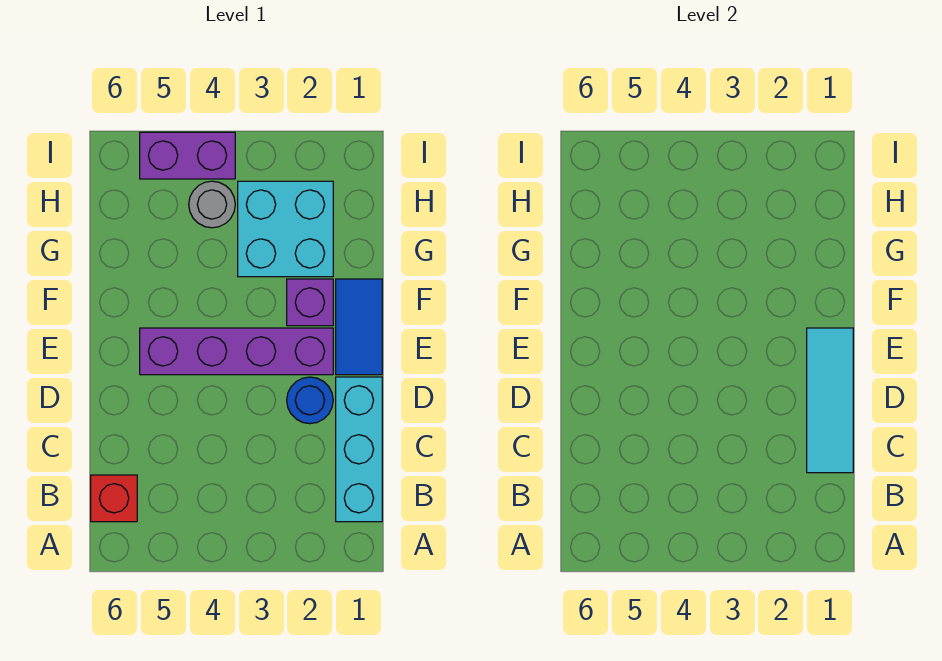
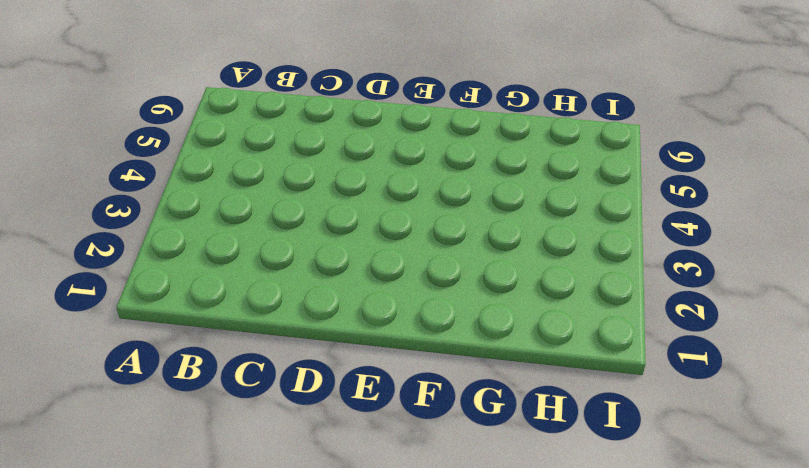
none -> cyan 1x3 brick [336,377,382,522]
none -> red 1x1 brick [91,475,137,522]

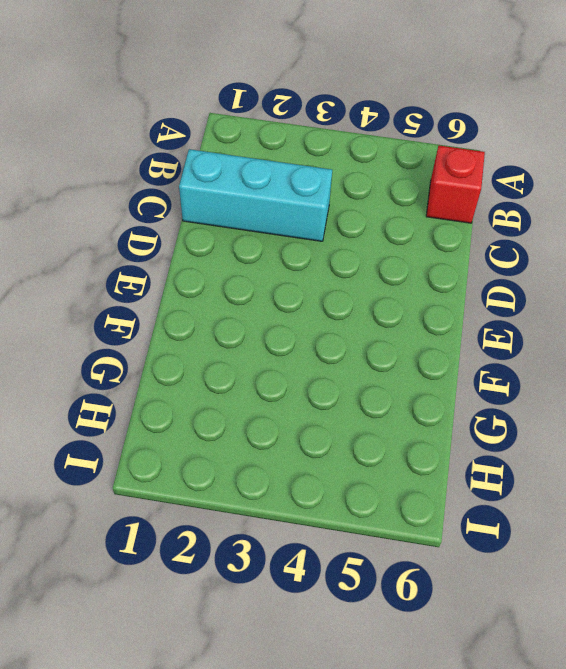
cyan 1x3 brick [179,149,332,241] -> cyan 1x3 brick turned to [336,377,382,522]
none -> blue 1x1 round brick [287,377,333,424]
none -> blue 1x2 tile [336,279,382,375]

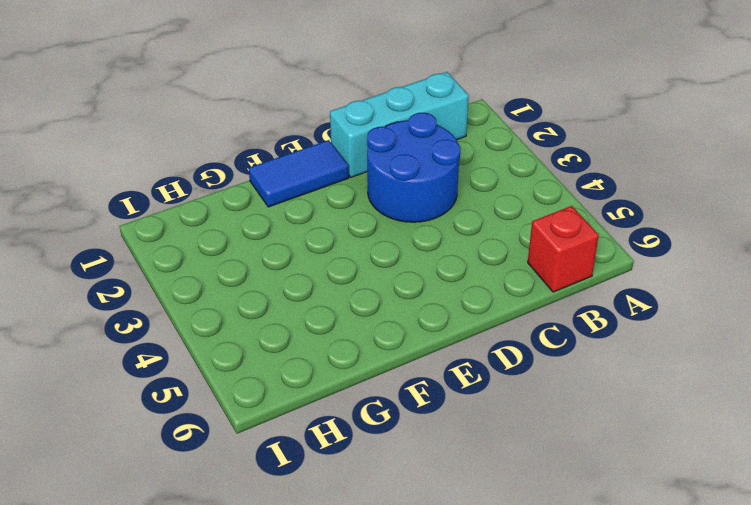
blue 2x2 round brick [367,113,460,222] -> blue 1x1 round brick [287,377,333,424]
none -> purple 1x4 brick [140,328,333,375]
none -> purple 1x1 brick [287,279,333,326]

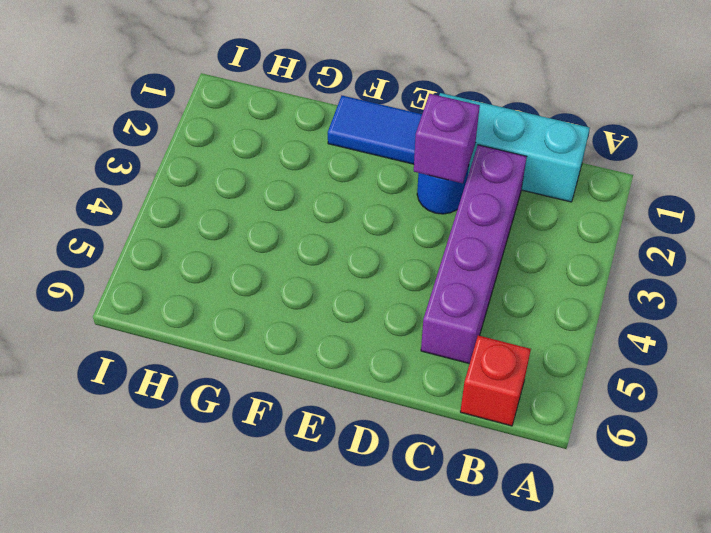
purple 1x4 brick [421,145,527,364] -> purple 1x4 brick moved to [140,328,333,375]
purple 1x1 brick [414,94,480,183] -> purple 1x1 brick moved to [287,279,333,326]
none -> cyan 2x2 brick [238,181,333,277]
none -> grey 1x1 round brick [189,181,235,228]

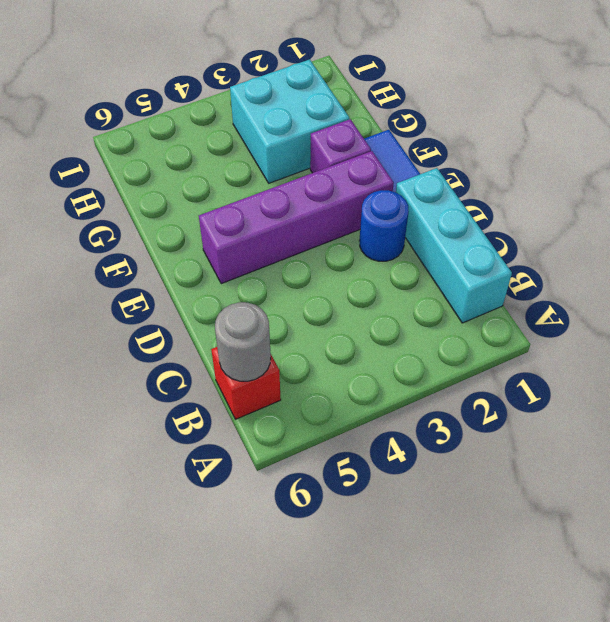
grey 1x1 round brick [215,302,271,381] -> grey 1x1 round brick moved to [189,181,235,228]
none -> purple 1x2 brick [140,132,235,179]
none -> cyan 1x3 tile [807,328,853,473]

